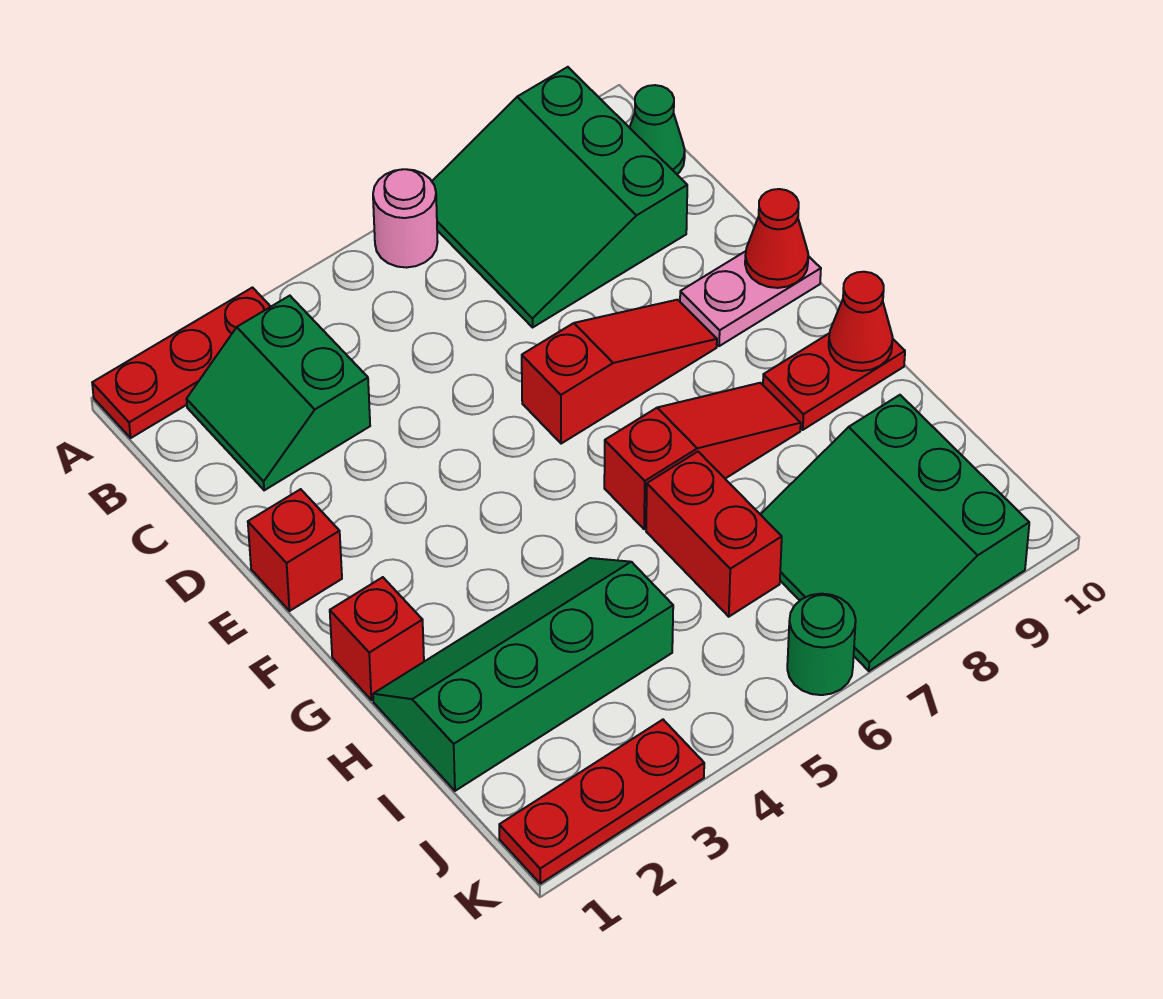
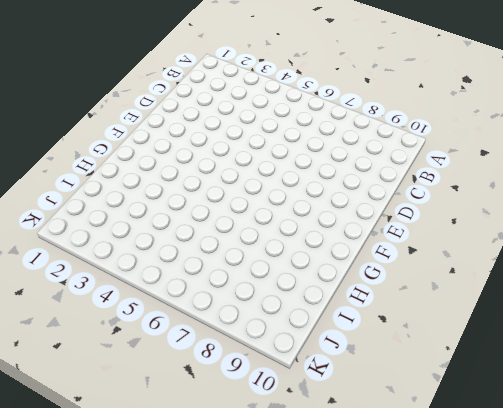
none -> red 1x3 plate [92,288,271,438]
none -> pink 1x1 round brick [373,169,438,268]
none -> green 3x3 slope [432,67,687,327]

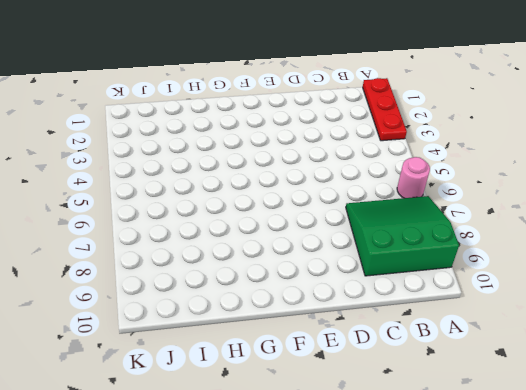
none -> green 2x2 slope [187,296,370,490]
none -> green 1x1 cone [630,85,685,174]
none -> red 1x1 brick [248,489,342,611]

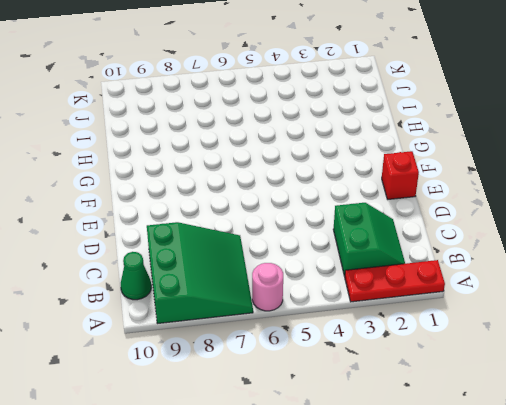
none -> red 1x3 slope [522,300,717,444]
none -> pink 1x2 plate [680,251,821,346]
none -> red 1x1 brick [330,577,424,700]

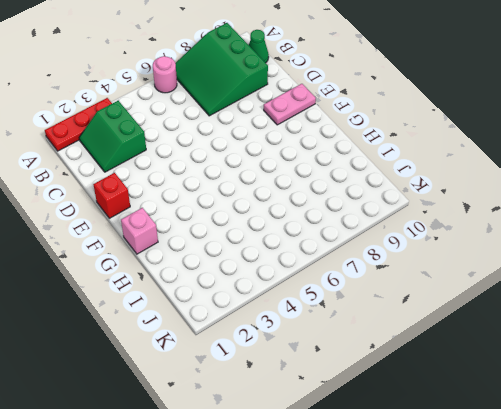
pink 1x1 brick [121,208,158,254] -> red 1x1 brick [330,577,424,700]
none -> red 1x3 slope [522,300,717,444]
none -> red 1x3 slope [604,383,801,529]
none -> red 1x2 plate [763,333,905,430]

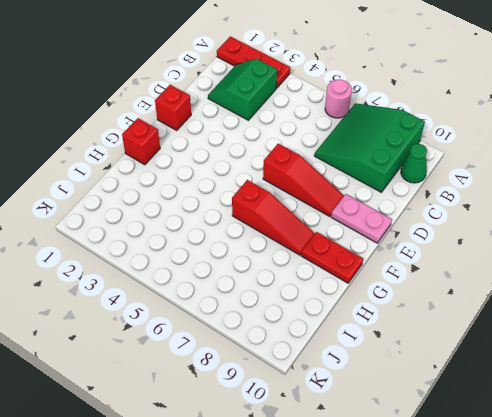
none -> green 2x4 slope [373,558,673,791]
none -> red 1x2 brick [646,452,782,617]
none -> green 3x3 slope [760,395,1029,671]

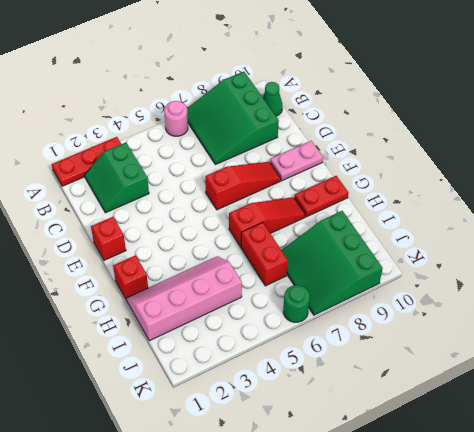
pink 2x4 slope [126,256,242,341] -> green 2x4 slope [373,558,673,791]
none -> red 1x3 plate [499,720,704,884]
none -> red 1x1 cone [745,189,808,288]
none -> red 1x1 cone [829,272,893,371]

